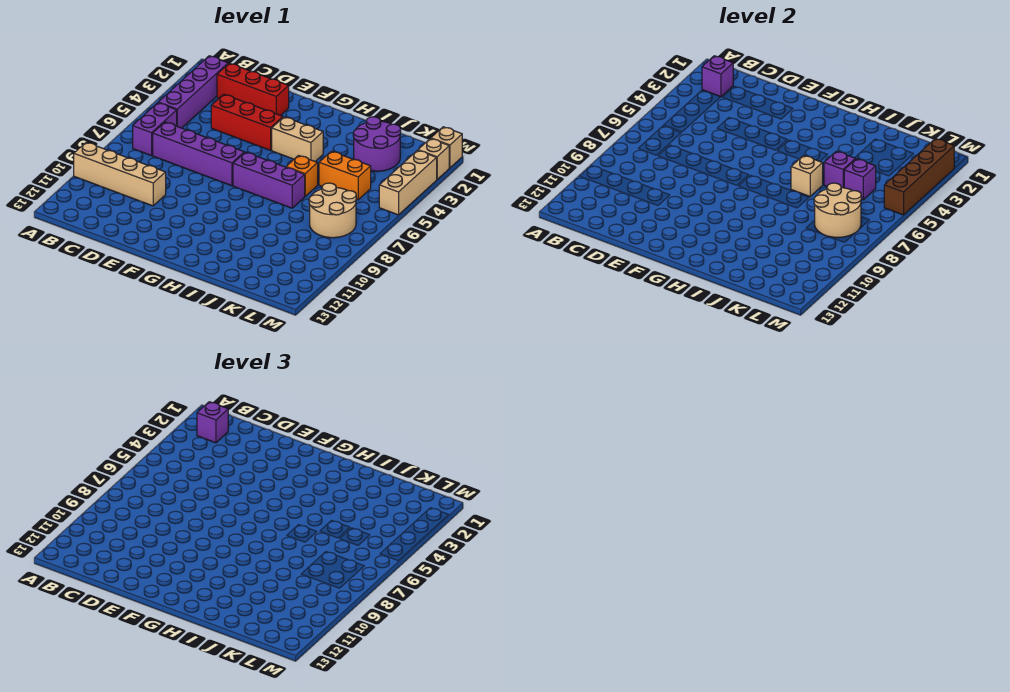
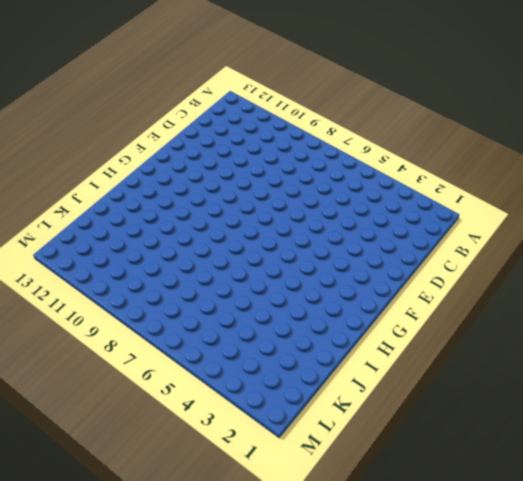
none -> tan 1x4 brick [74,142,166,206]
none -> purple 1x4 brick [158,56,228,128]
none -> purple 1x2 brick [133,103,177,156]

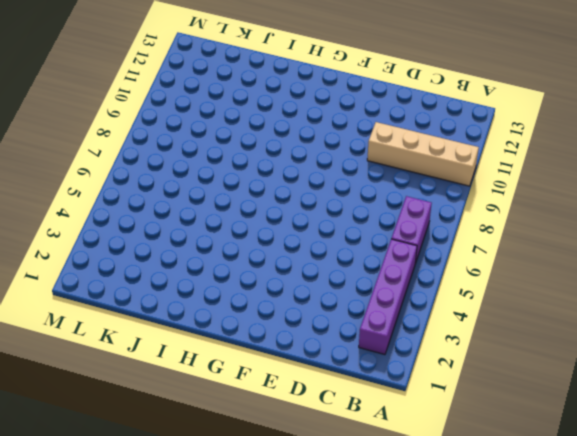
none -> red 1x3 brick [217,63,289,115]
none -> purple 1x4 brick [153,122,244,186]
none -> red 1x3 brick [211,94,283,150]

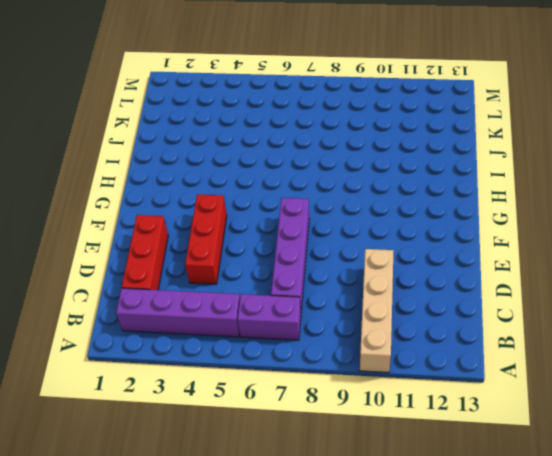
none -> tan 1x2 brick [272,117,323,162]
none -> purple 1x3 brick [233,152,305,208]
none -> orange 1x1 brick [286,156,318,196]

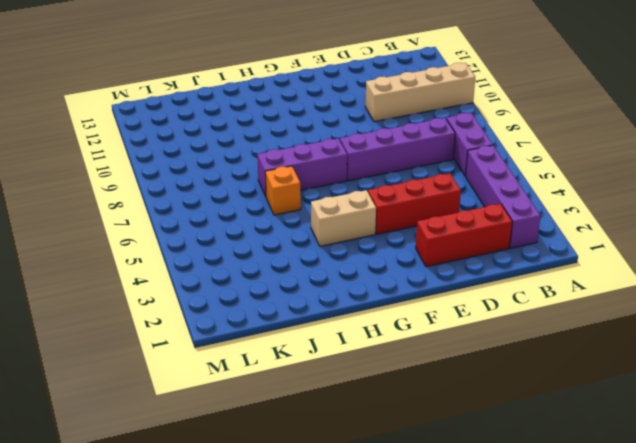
none -> purple 2x2 round brick [353,117,401,171]
none -> orange 1x2 brick [319,151,371,200]
none -> tan 2x2 round brick [309,183,356,238]

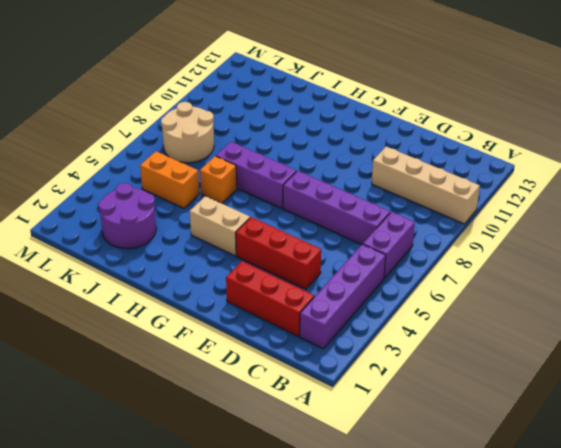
none -> tan 1x1 brick [431,127,462,168]
none -> tan 1x1 brick [418,139,449,180]
none -> tan 1x3 brick [379,150,437,215]

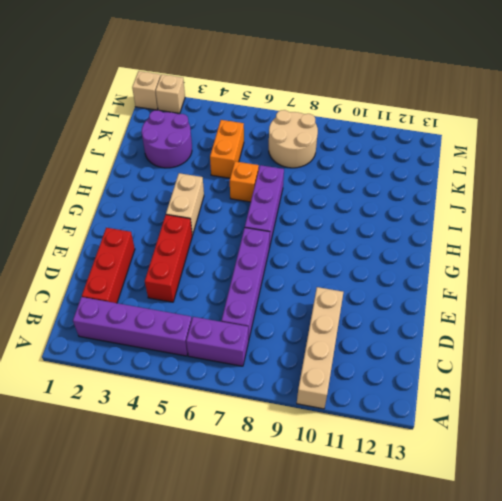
none -> tan 1x3 brick [379,150,437,215]
none -> purple 1x1 brick [702,56,733,97]
none -> tan 1x1 brick [791,156,823,196]

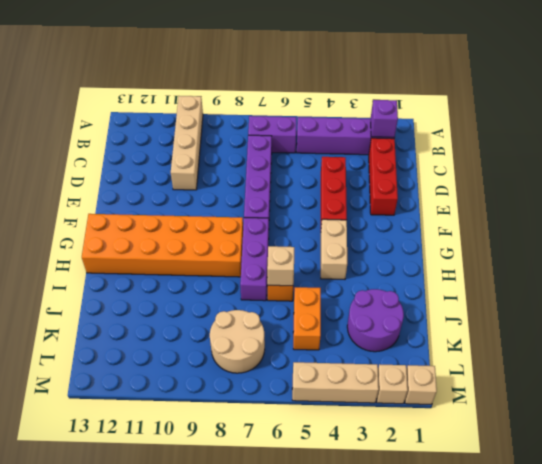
orange 2x6 brick [82,214,243,277] -> none
none -> purple 1x1 brick [824,151,856,188]
none -> purple 1x1 brick [844,159,876,200]
none -> tan 2x2 round brick [814,183,861,237]

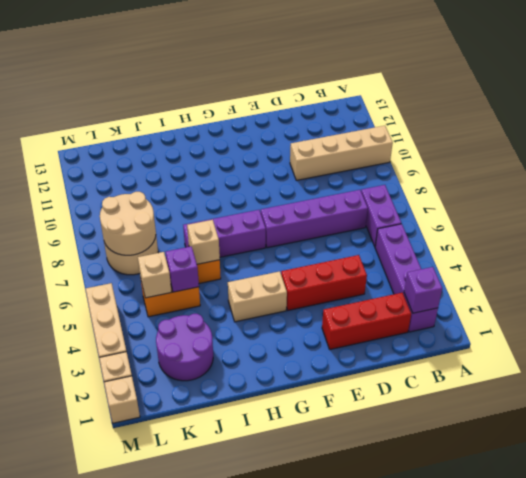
tan 1x1 brick [138,252,172,298] -> purple 1x1 brick [844,159,876,200]
none -> brown 1x4 brick [884,139,954,215]
none -> purple 1x1 brick [197,402,228,443]

